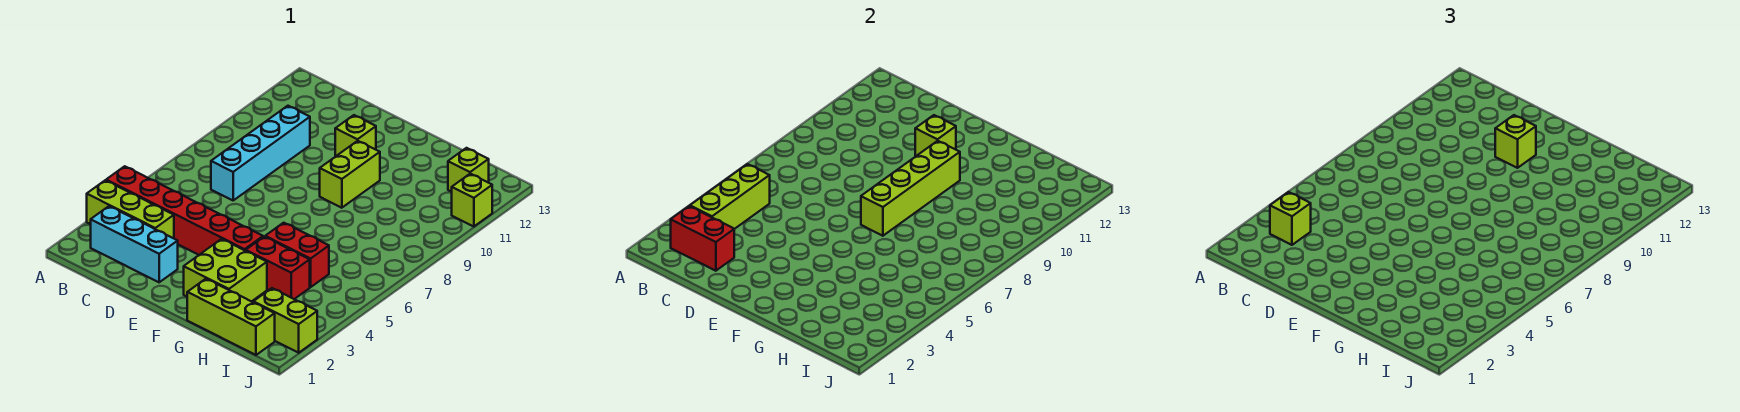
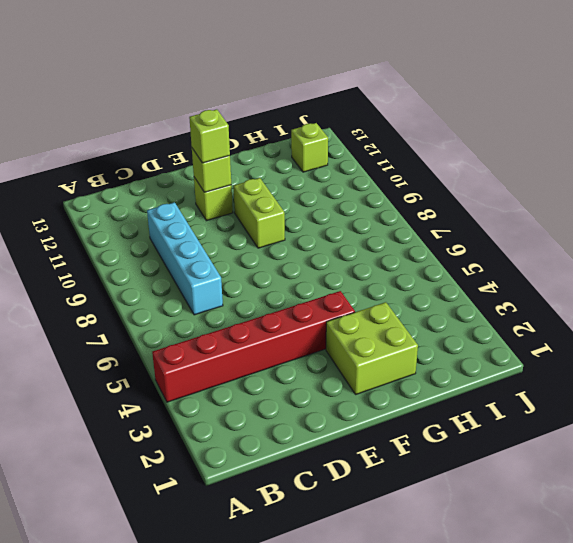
none -> lime 1x3 brick [87,180,174,238]
none -> cyan 1x3 brick [91,206,178,282]
none -> lime 1x3 brick [187,279,275,355]

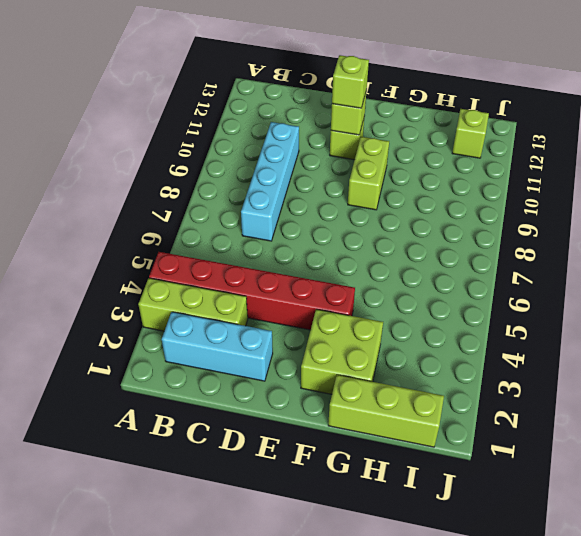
none -> red 1x2 brick [246,237,310,299]
none -> red 1x2 brick [265,223,329,287]
none -> lime 1x2 brick [253,288,317,353]

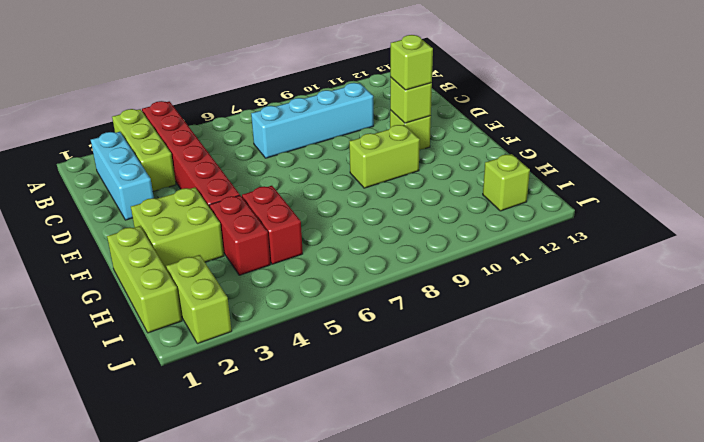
none -> lime 1x1 brick [452,174,492,227]
none -> red 1x2 brick [671,206,734,271]
none -> lime 1x3 brick [690,164,770,229]

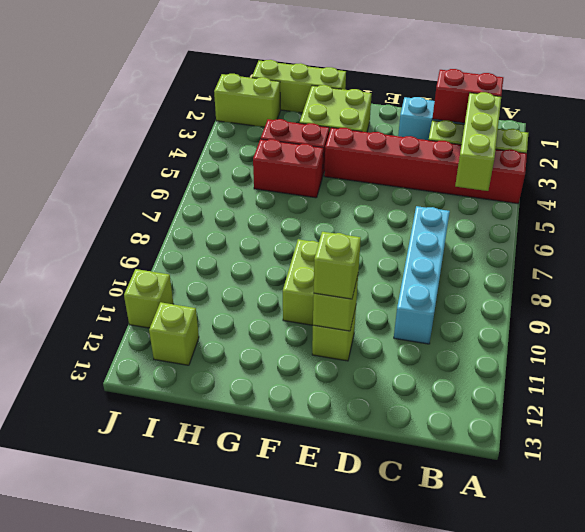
none -> lime 1x4 brick [861,141,960,236]
none -> lime 1x1 brick [1270,192,1311,245]

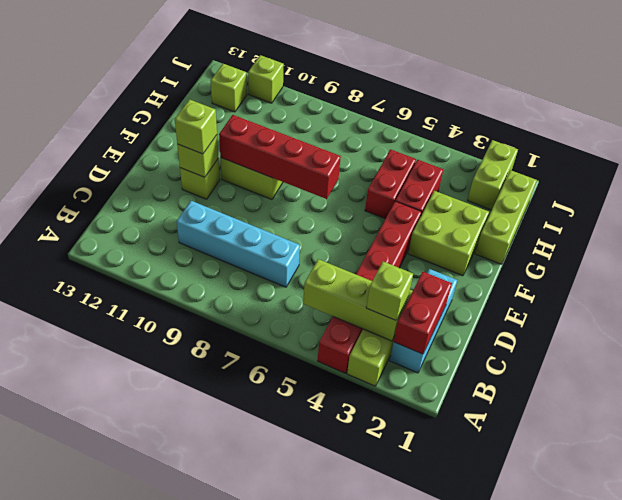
red 1x4 brick [219,115,341,199] -> lime 1x4 brick [861,141,960,236]

